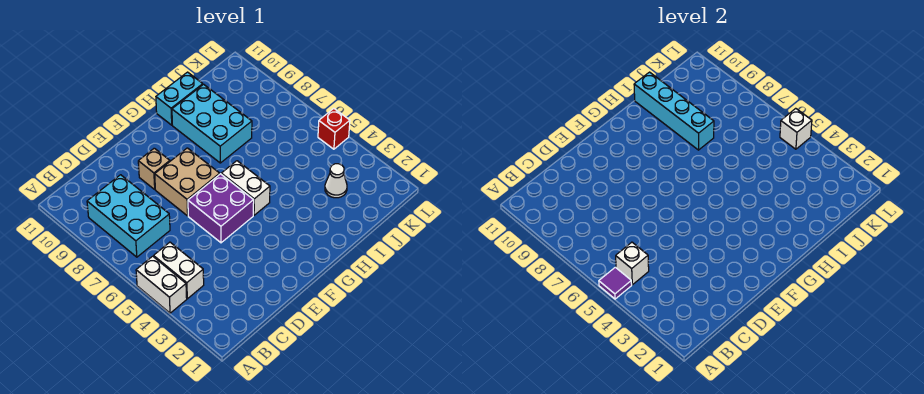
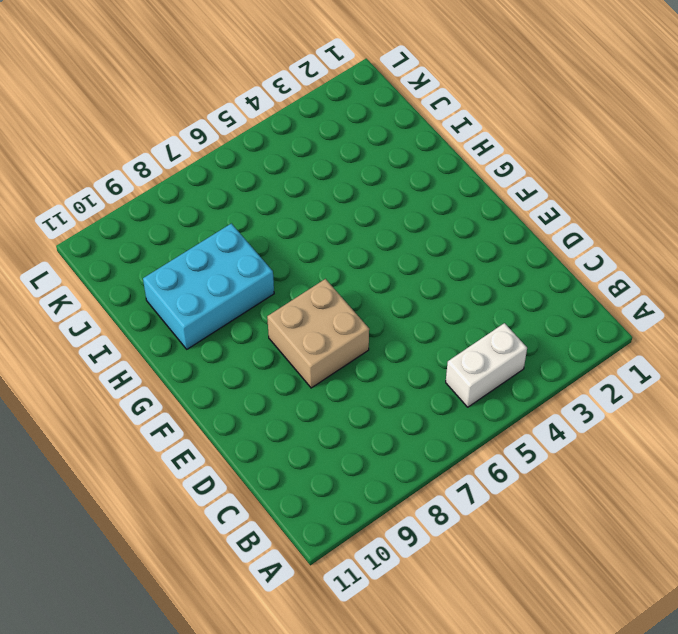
none -> white 1x2 brick [136,256,187,313]
none -> cyan 2x3 brick [87,175,170,257]
none -> purple 2x2 brick [188,174,254,243]

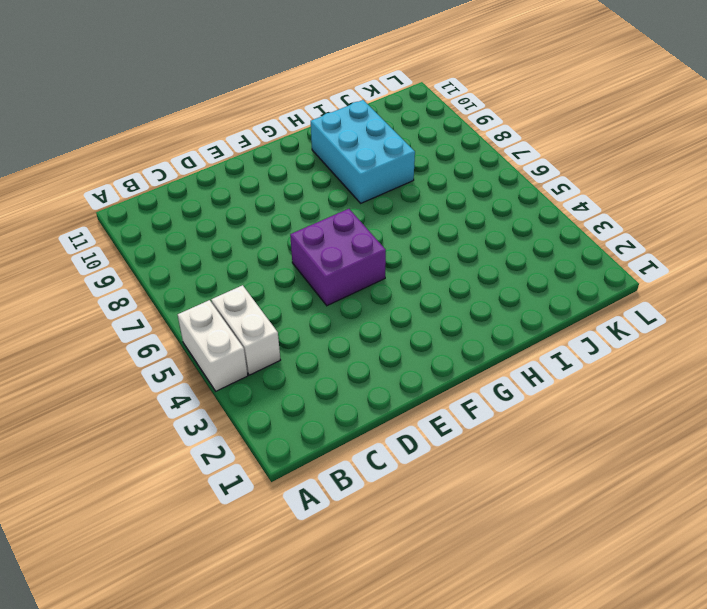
none -> cyan 2x3 brick [87,175,170,257]
none -> tan 2x2 brick [155,148,220,216]
none -> tan 1x1 brick [138,148,170,189]

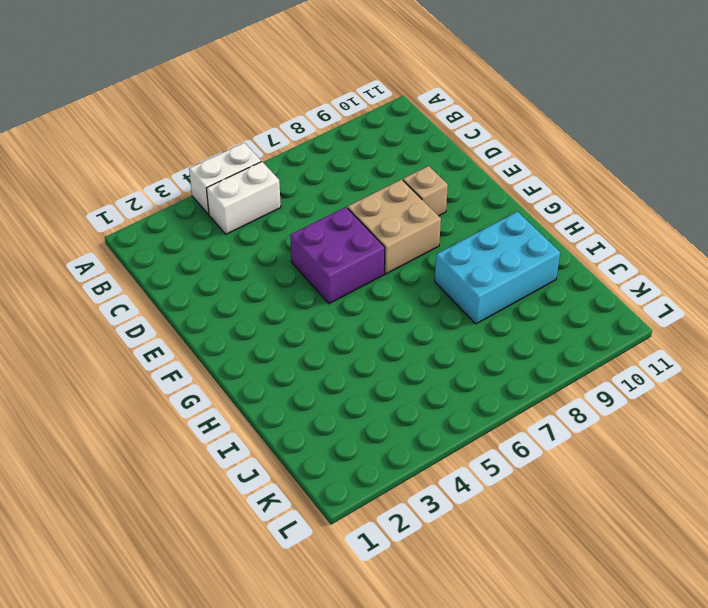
none -> cyan 2x3 brick [87,175,170,257]
none -> white 1x2 brick [221,161,270,215]
none -> cyan 1x2 brick [156,72,203,125]

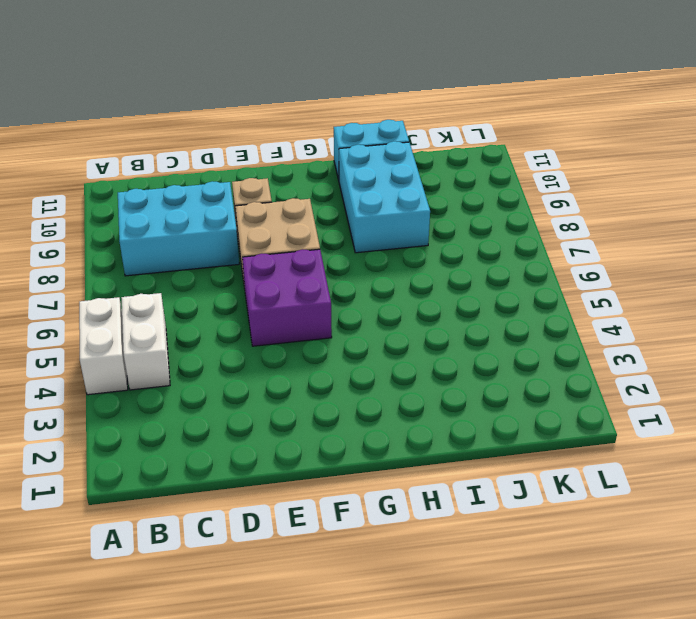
cyan 2x3 brick [118,181,239,276] -> cyan 2x3 brick turned to [87,175,170,257]
none -> white 1x2 brick [221,161,270,215]
none -> white 1x1 cone [325,164,347,198]
none -> red 1x1 brick [318,108,350,149]

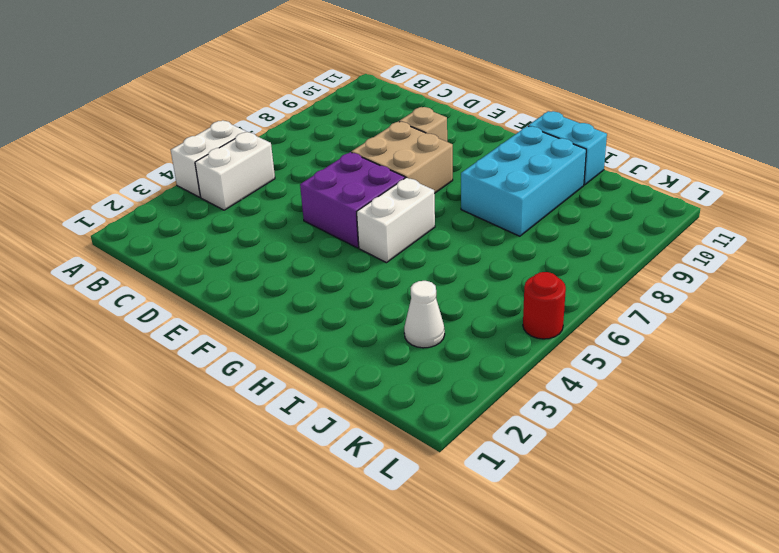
red 1x1 round brick [523,272,566,339] -> red 1x1 brick [318,108,350,149]
none -> cyan 2x3 brick [87,175,170,257]
none -> purple 1x1 tile [599,267,632,299]
none -> white 1x1 brick [616,242,649,285]

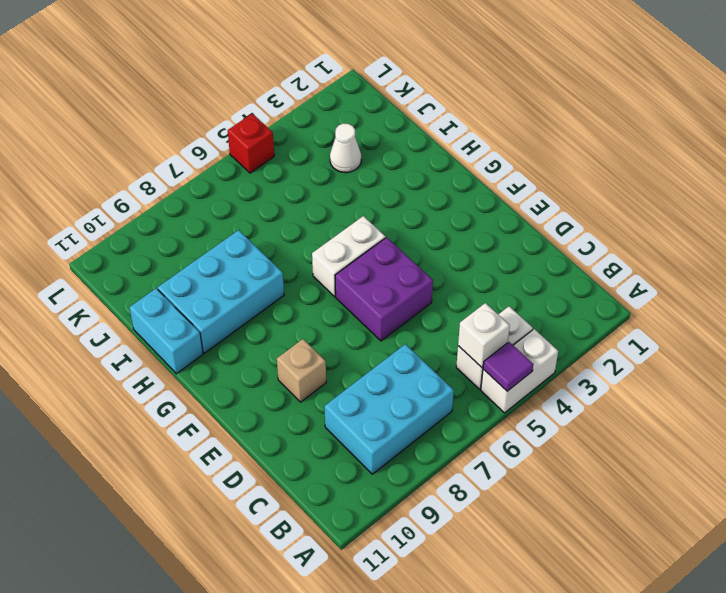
none -> tan 2x2 brick [155,148,220,216]
none -> cyan 1x4 brick [634,72,714,150]
none -> white 1x1 brick [780,108,812,149]

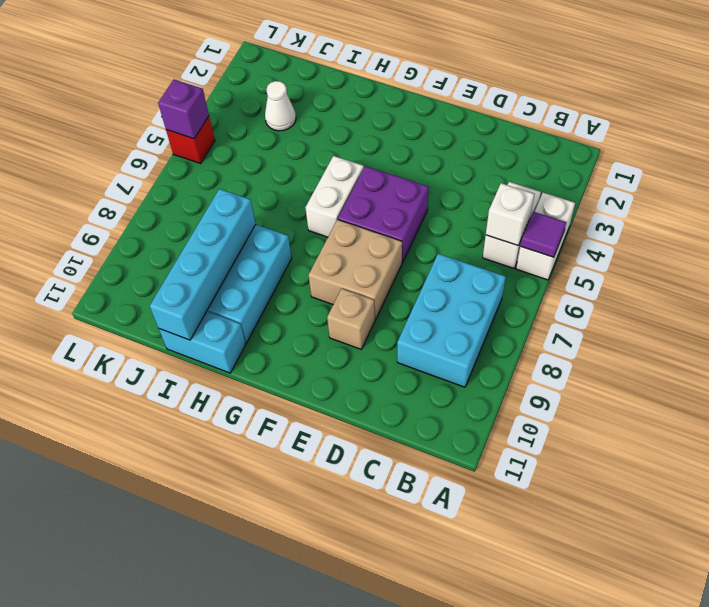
purple 1x1 brick [158,80,209,139] -> white 1x1 brick [780,108,812,149]

